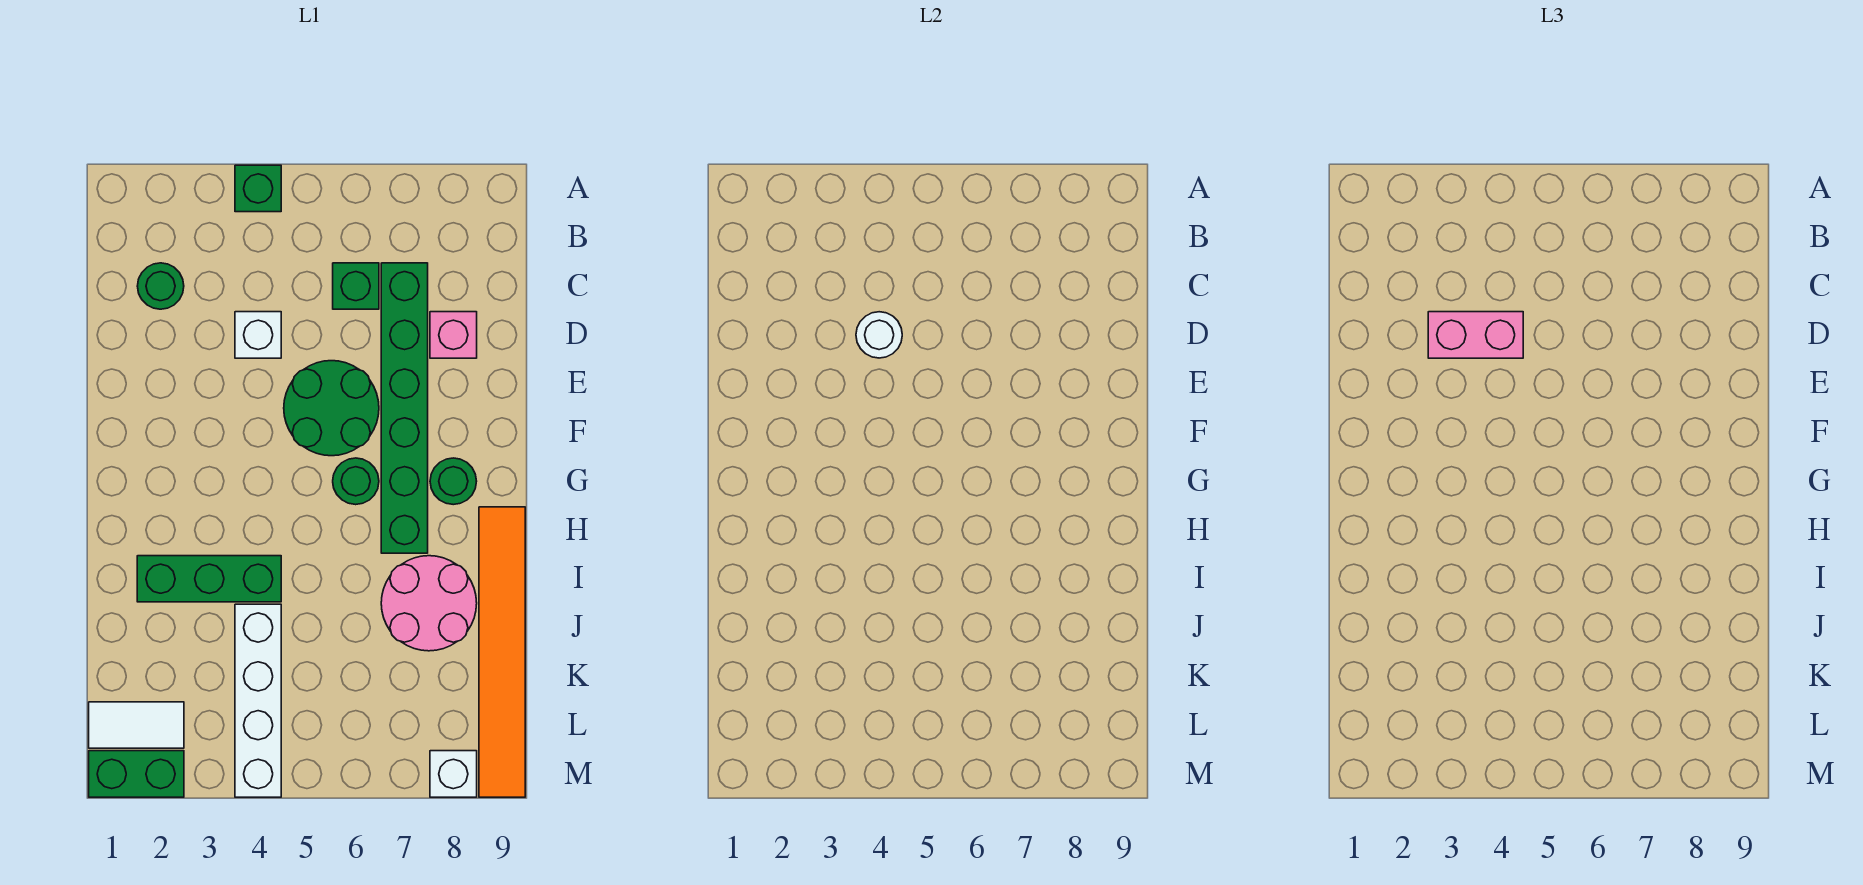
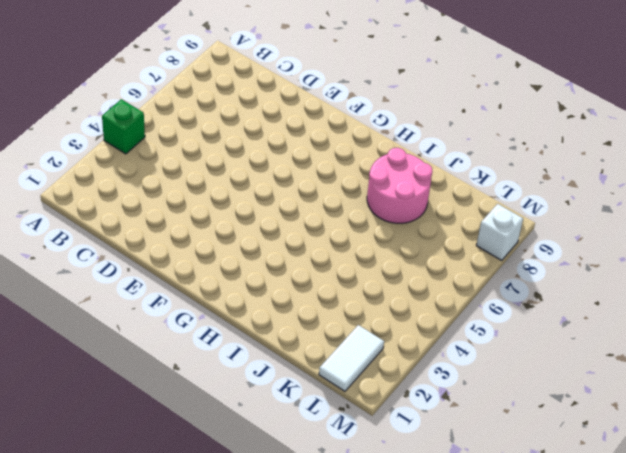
none -> green 1x1 round brick [137,263,184,309]
none -> green 1x1 brick [333,263,379,309]
none -> green 1x6 brick [381,263,428,553]

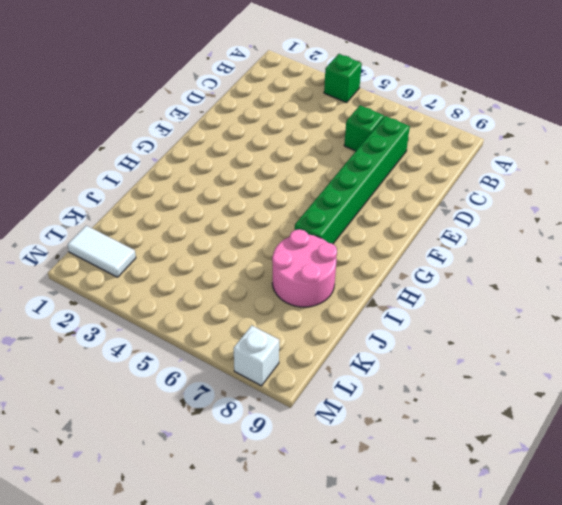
none -> green 1x1 round brick [137,263,184,309]
none -> white 1x1 brick [235,312,281,358]
none -> pink 1x1 brick [430,312,477,358]

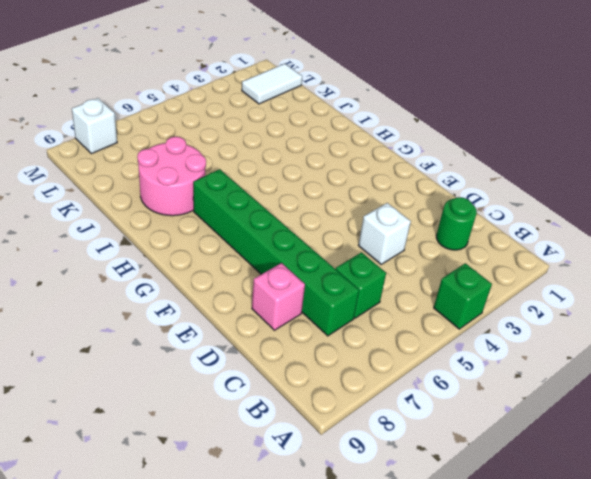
none -> green 2x2 round brick [284,361,379,456]
none -> green 1x1 round brick [333,458,379,505]
none -> green 1x1 round brick [430,458,477,505]

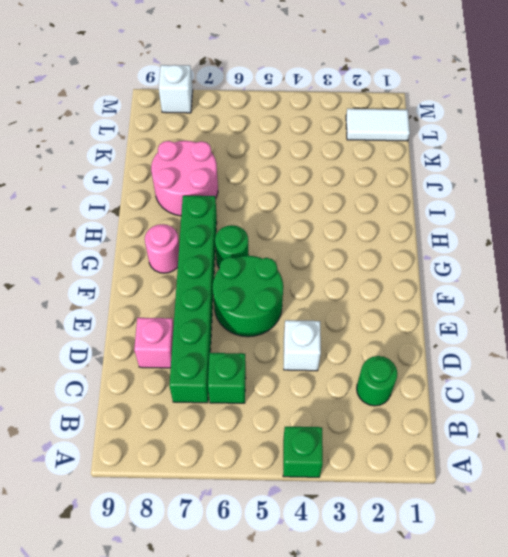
pink 1x1 round brick [145,224,179,273] -> green 1x1 round brick [430,458,477,505]
none -> orange 1x6 tile [479,507,525,797]
none -> green 1x3 brick [137,556,281,602]
none -> white 1x4 brick [235,604,281,797]

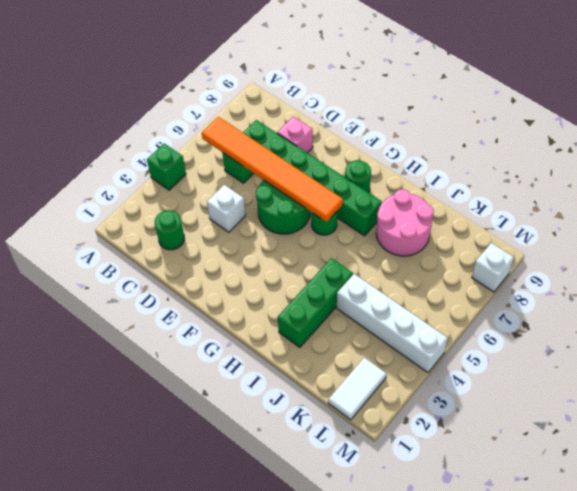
orange 1x6 tile [202,117,343,222] -> orange 1x6 tile moved to [479,507,525,797]
none -> green 1x2 brick [89,751,184,797]
none -> white 1x1 round brick [856,312,902,358]
none -> pink 1x2 brick [1428,312,1523,358]

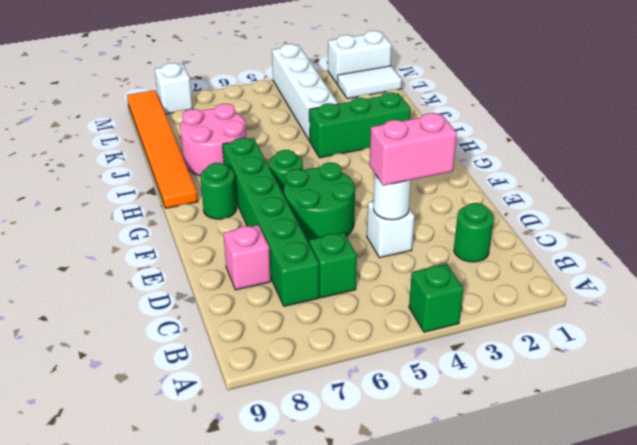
white 1x2 brick [328,31,392,84] -> green 1x2 brick [89,751,184,797]

